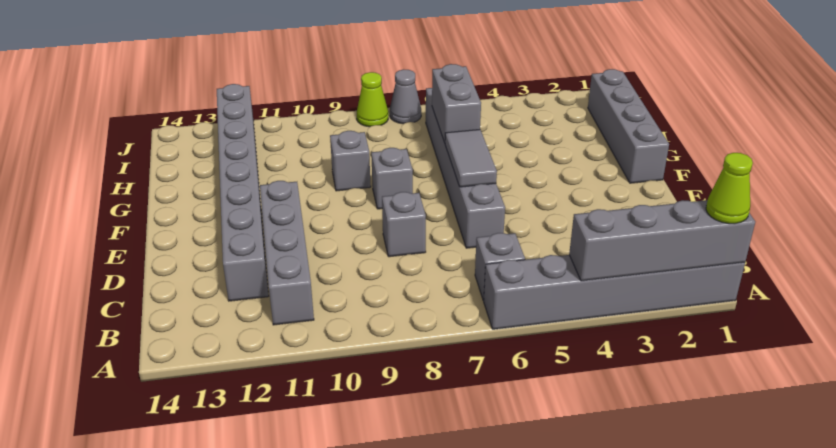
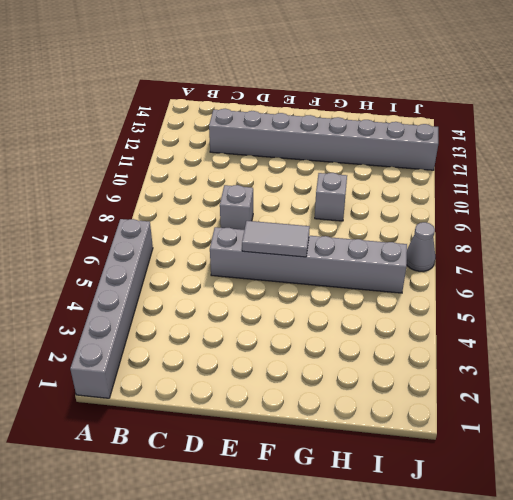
none -> grey 1x1 brick [475,233,525,300]
none -> grey 1x4 brick [260,181,314,325]
none -> grey 1x4 brick [588,69,669,183]

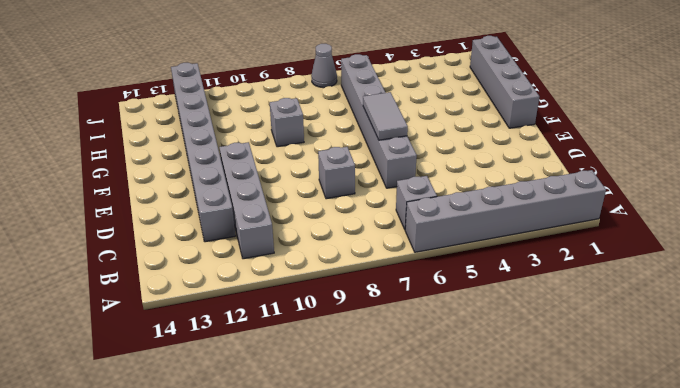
none -> grey 1x1 brick [371,148,413,209]
none -> lime 1x1 cone [357,72,388,127]
none -> grey 1x4 brick [569,200,755,281]

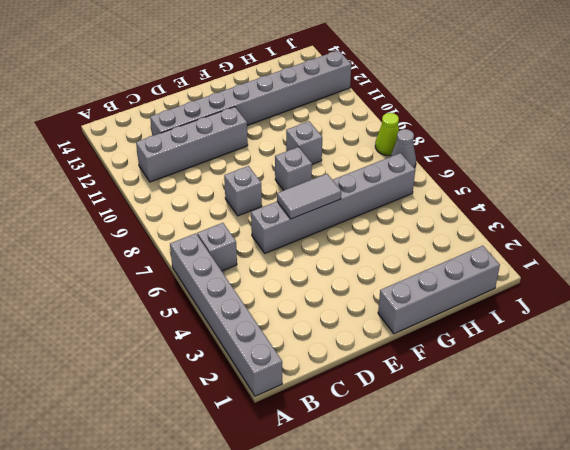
none -> grey 1x4 brick [569,200,755,281]
none -> grey 1x2 brick [432,64,481,143]
none -> lime 1x1 cone [706,153,753,224]

